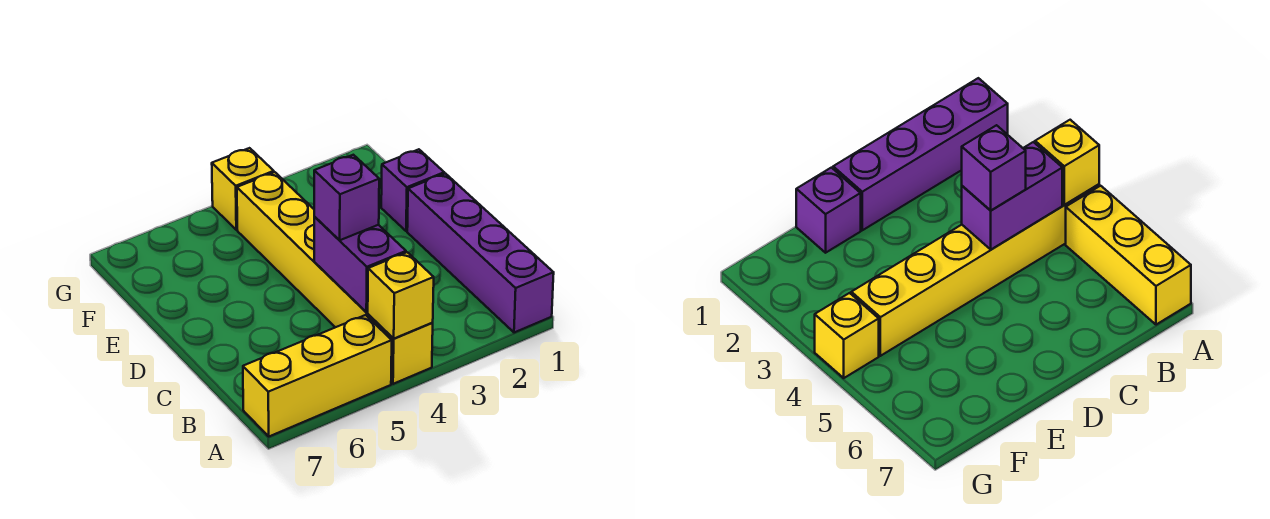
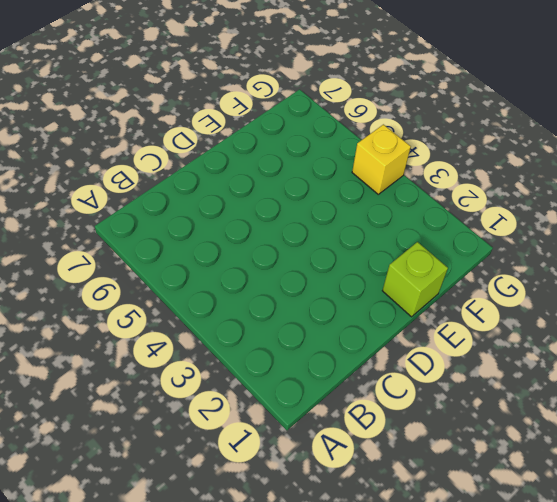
lime 1x1 brick [382,242,448,317] -> purple 1x1 brick [381,149,444,231]
none -> purple 1x4 brick [407,174,554,333]
none -> yellow 1x6 brick [237,172,433,384]

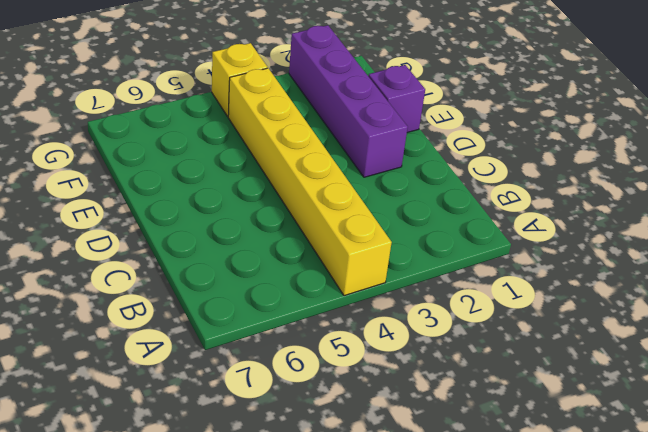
purple 1x4 brick [289,25,408,177] -> purple 1x4 brick moved to [407,174,554,333]
none -> yellow 1x3 brick [243,315,392,436]
none -> yellow 1x1 brick [368,252,434,339]

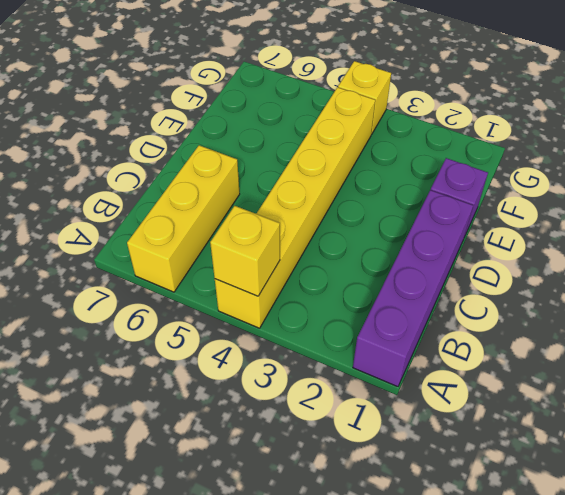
yellow 1x3 brick [127,145,240,292] -> yellow 1x3 brick turned to [243,315,392,436]
none -> purple 1x2 brick [314,217,406,312]
none -> purple 1x1 brick [314,155,379,240]

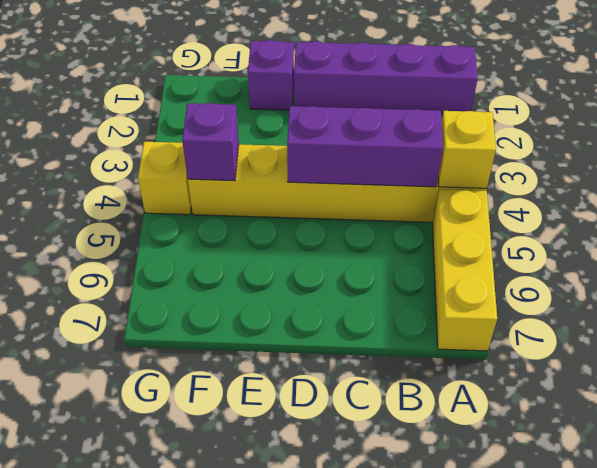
purple 1x3 brick [287,106,443,187] -> purple 1x2 brick [314,217,406,312]
purple 1x1 brick [182,103,239,181] -> purple 1x1 brick moved to [314,155,379,240]

